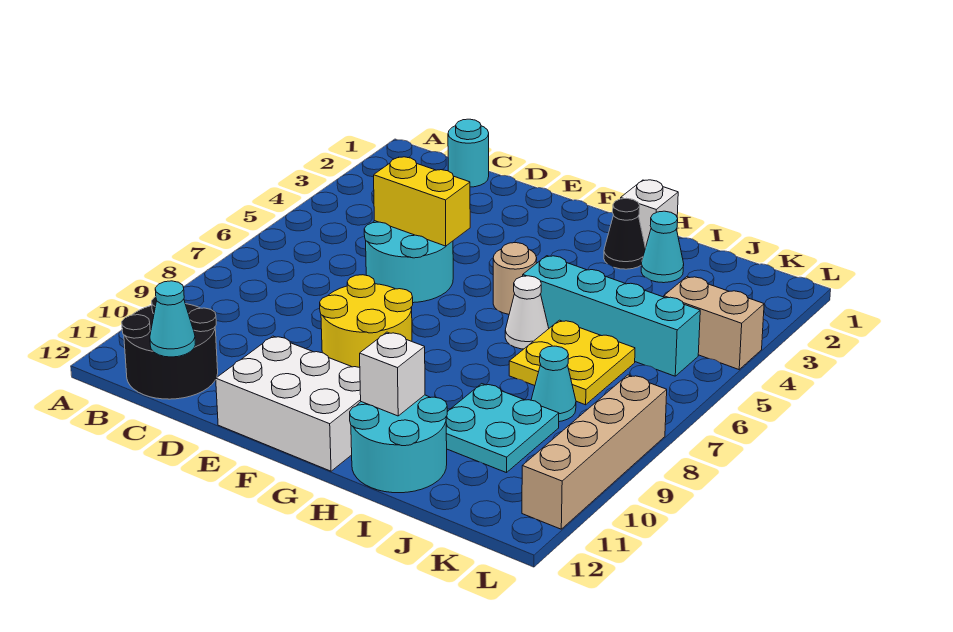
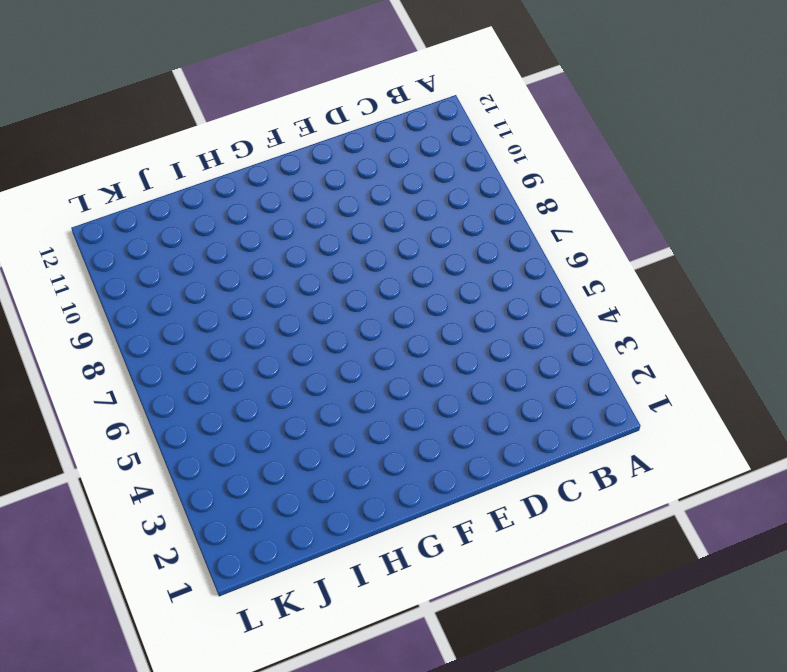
none -> black 2x2 round brick [122,297,218,399]
none -> cyan 1x1 round brick [448,119,489,187]
none -> cyan 2x2 round brick [364,221,453,303]

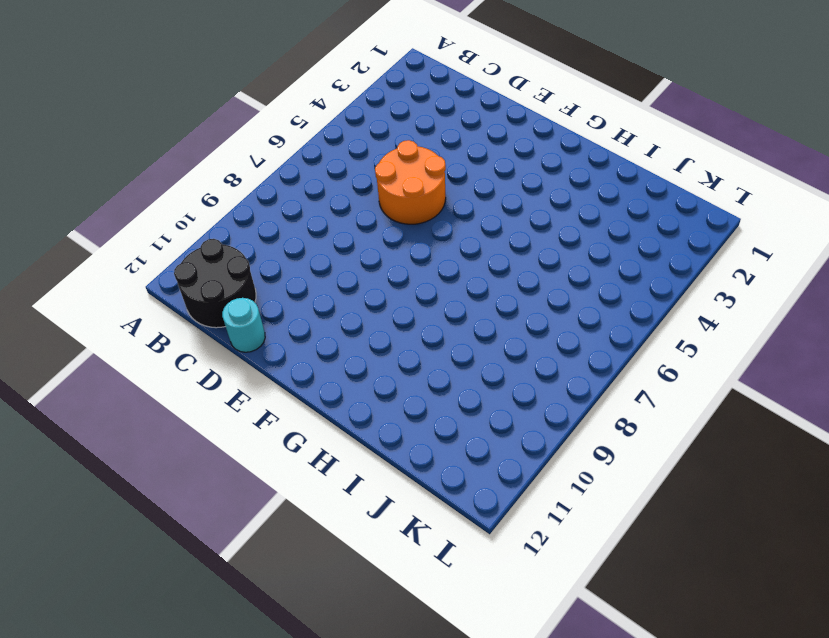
orange 2x2 round brick [375,140,446,224] -> cyan 2x2 round brick [364,221,453,303]
cyan 1x1 round brick [222,298,265,352] -> cyan 1x1 round brick moved to [448,119,489,187]
none -> yellow 2x2 round brick [320,275,413,368]
none -> white 2x3 brick [216,336,361,471]
none -> tan 1x1 round brick [493,243,537,314]

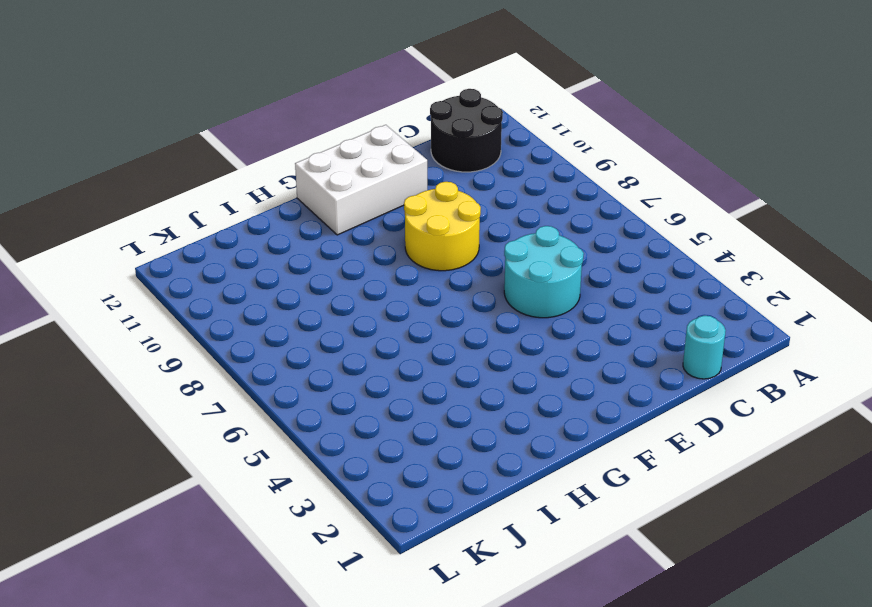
none -> tan 1x1 round brick [493,243,537,314]
none -> white 1x1 brick [621,180,678,248]
none -> black 1x1 cone [604,198,645,269]

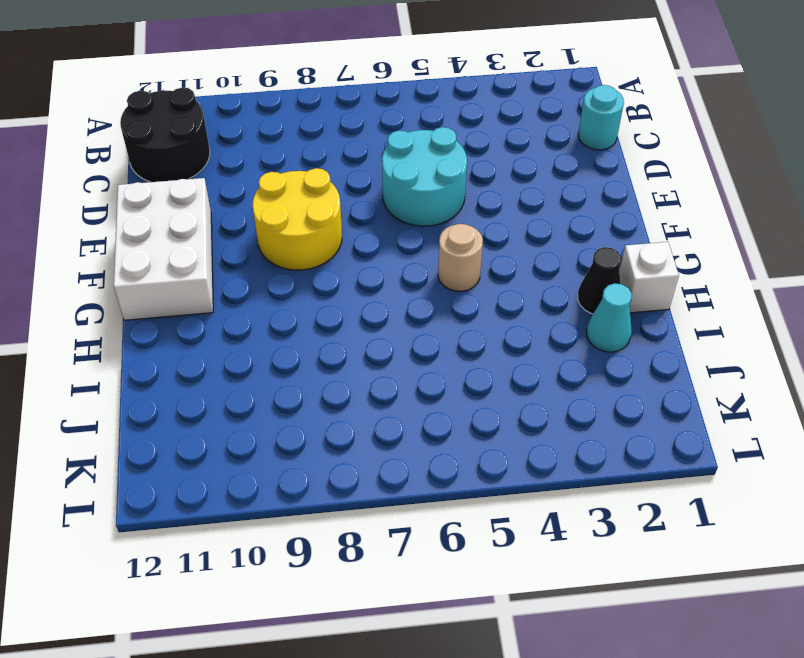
none -> cyan 1x4 brick [523,256,700,376]
none -> white 1x1 cone [505,276,549,349]
none -> cyan 2x2 round brick [350,395,447,493]

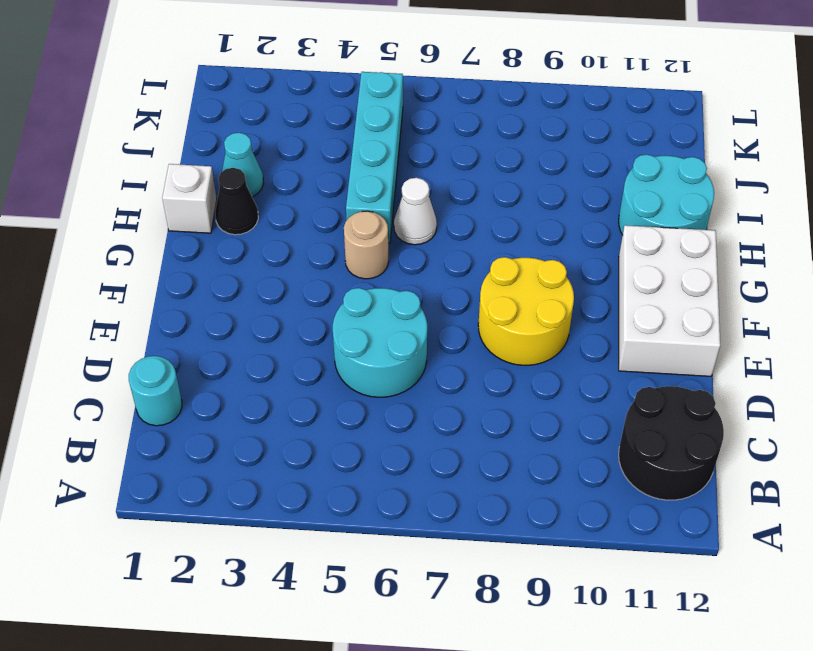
none -> yellow 2x2 plate [509,320,635,405]
none -> cyan 2x2 plate [446,384,559,473]
none -> cyan 1x1 cone [531,346,576,422]

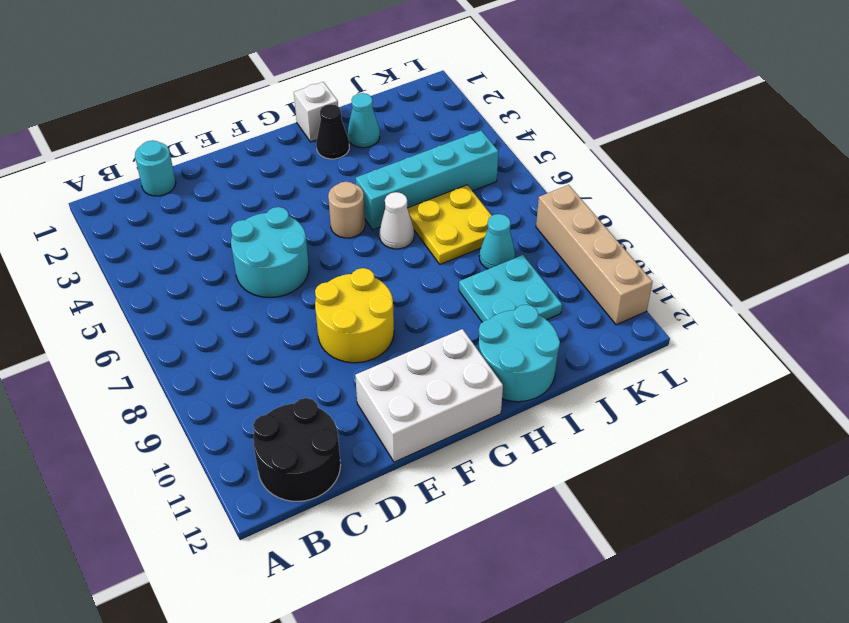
none -> tan 1x2 brick [664,277,764,369]
none -> cyan 1x1 cone [150,281,195,357]
none -> yellow 1x2 brick [374,157,470,246]

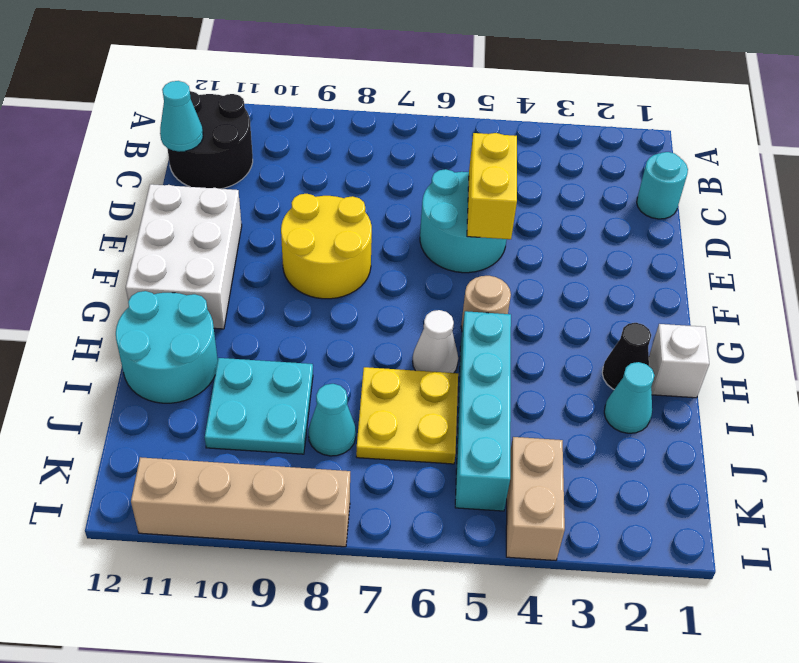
none -> white 1x1 brick [360,332,425,416]

